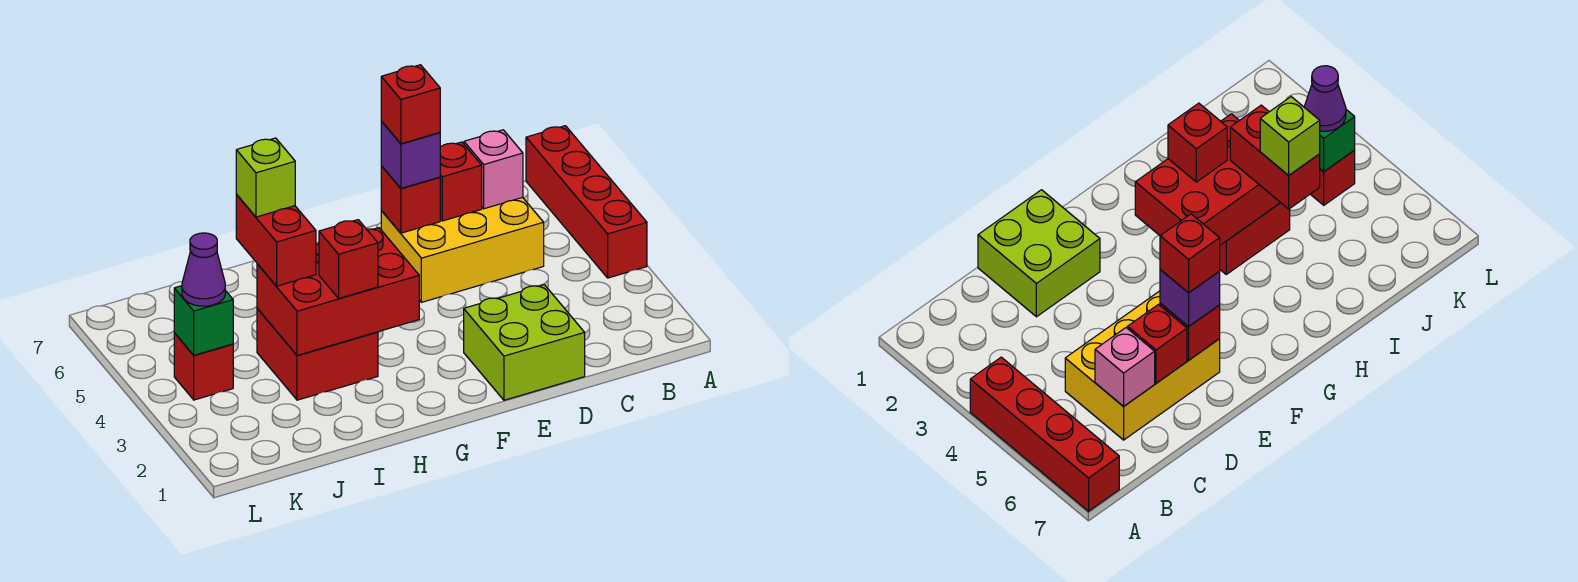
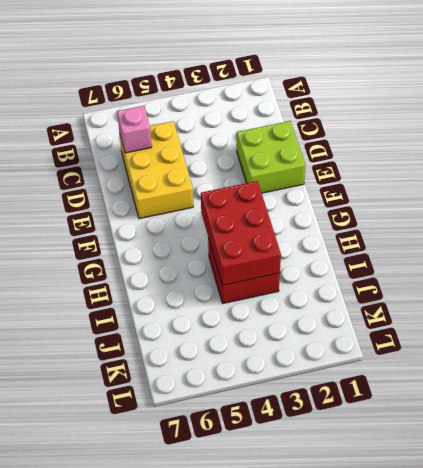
none -> red 1x4 brick [526,126,647,278]
none -> red 1x1 brick [174,333,233,400]
none -> red 1x1 brick [440,142,482,221]

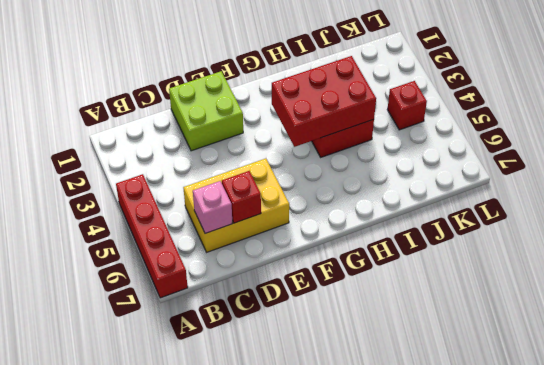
none -> red 1x1 brick [381,166,440,233]
none -> green 1x1 brick [174,286,233,355]
none -> purple 1x1 brick [381,121,440,188]

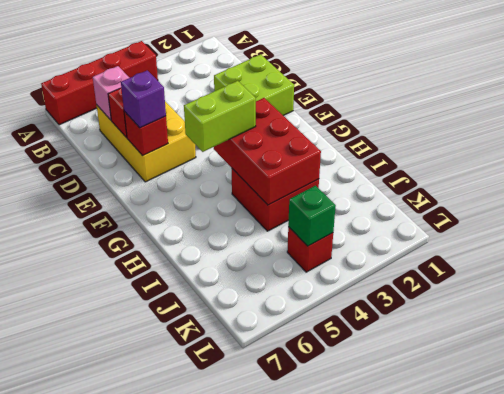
lime 1x2 brick [184,81,256,152] -> none
none -> red 1x1 brick [319,220,378,298]
none -> red 1x2 brick [236,195,316,286]
none -> purple 1x1 cone [182,233,225,306]

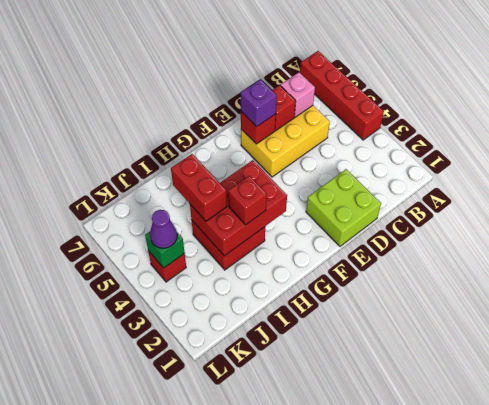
none -> red 1x1 brick [381,65,440,144]
none -> lime 1x1 brick [236,138,295,217]

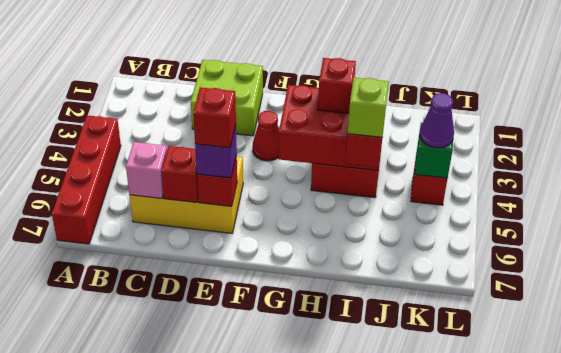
red 1x1 cone [253,111,279,161] -> none

